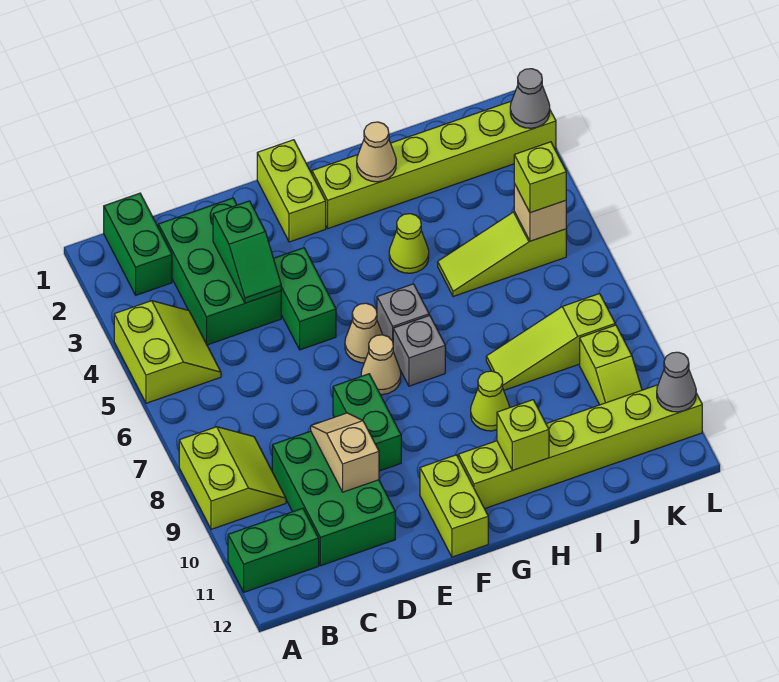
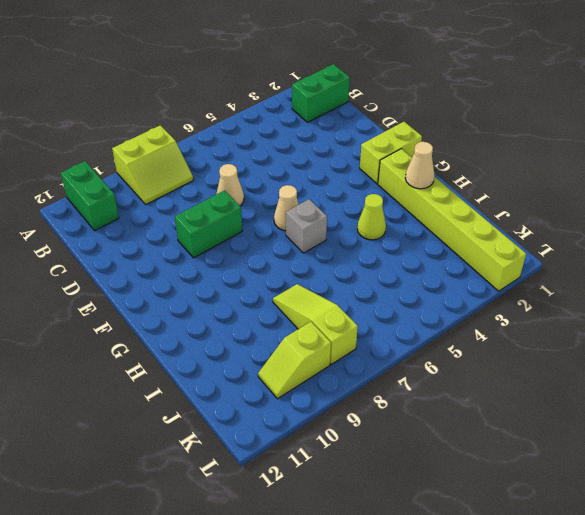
tan 1x1 cone [217,164,244,206] -> tan 1x1 cone moved to [361,335,401,395]
none -> lime 2x2 slope [114,301,221,403]
none -> green 2x3 brick [158,198,281,345]
none -> green 2x3 brick [272,431,395,566]

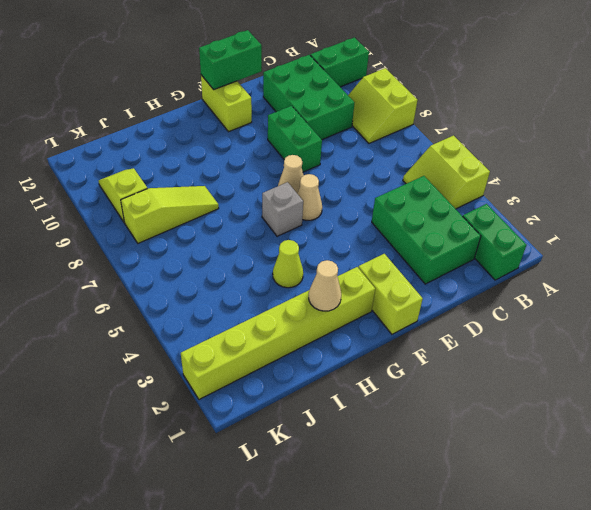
green 1x2 brick [199,30,262,90] -> green 1x2 brick turned to [274,248,336,350]
none -> grey 1x1 brick [393,315,445,386]
none -> lime 1x6 brick [458,385,702,509]
none -> lime 1x1 cone [471,371,510,431]

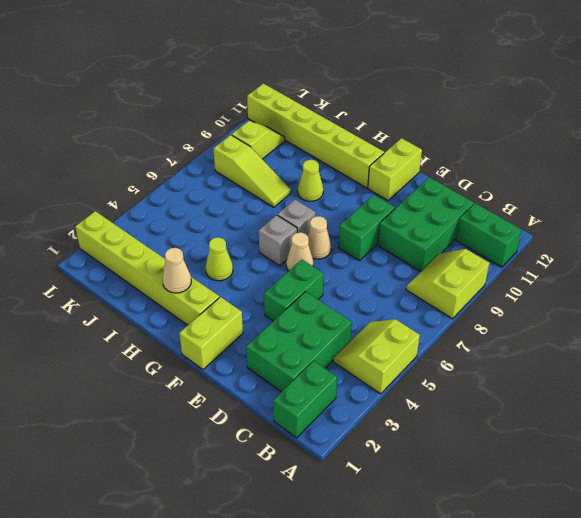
none -> lime 1x3 slope [438,212,566,297]
none -> green 1x2 slope [213,201,281,303]
none -> tan 1x2 slope [311,413,379,492]

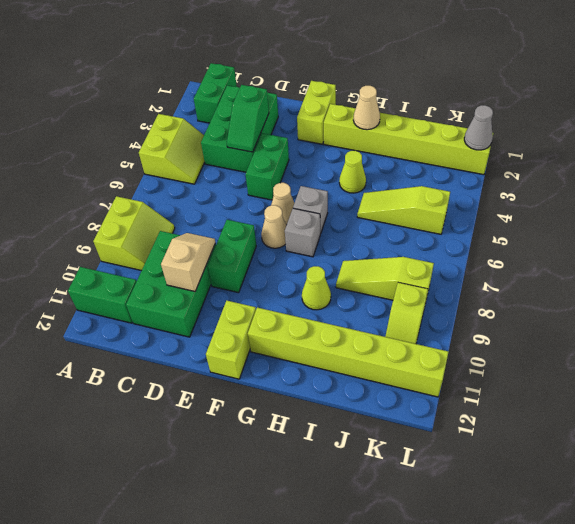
none -> lime 1x1 brick [497,400,549,470]
none -> tan 1x1 brick [514,184,566,241]
none -> grey 1x1 cone [657,352,696,412]

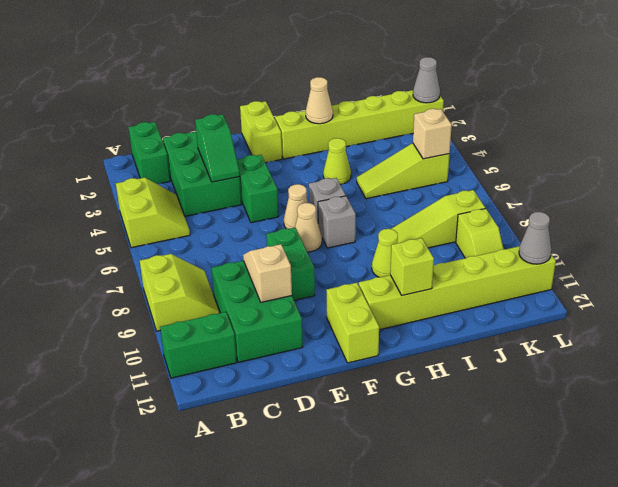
none -> lime 1x1 brick [514,142,566,213]

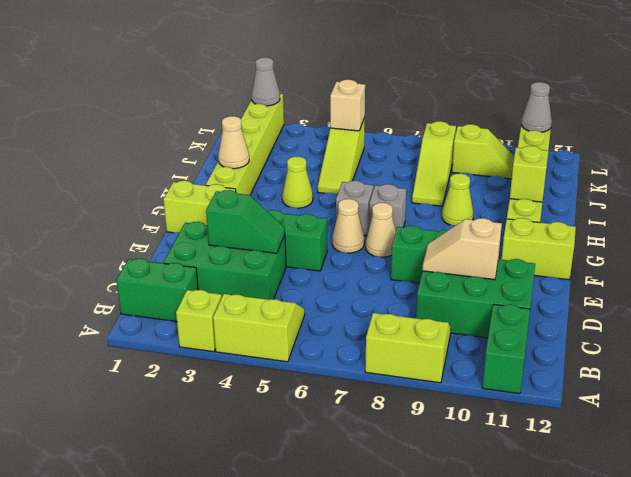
lime 1x1 brick [176,290,222,352] -> lime 1x1 brick moved to [514,142,566,213]

